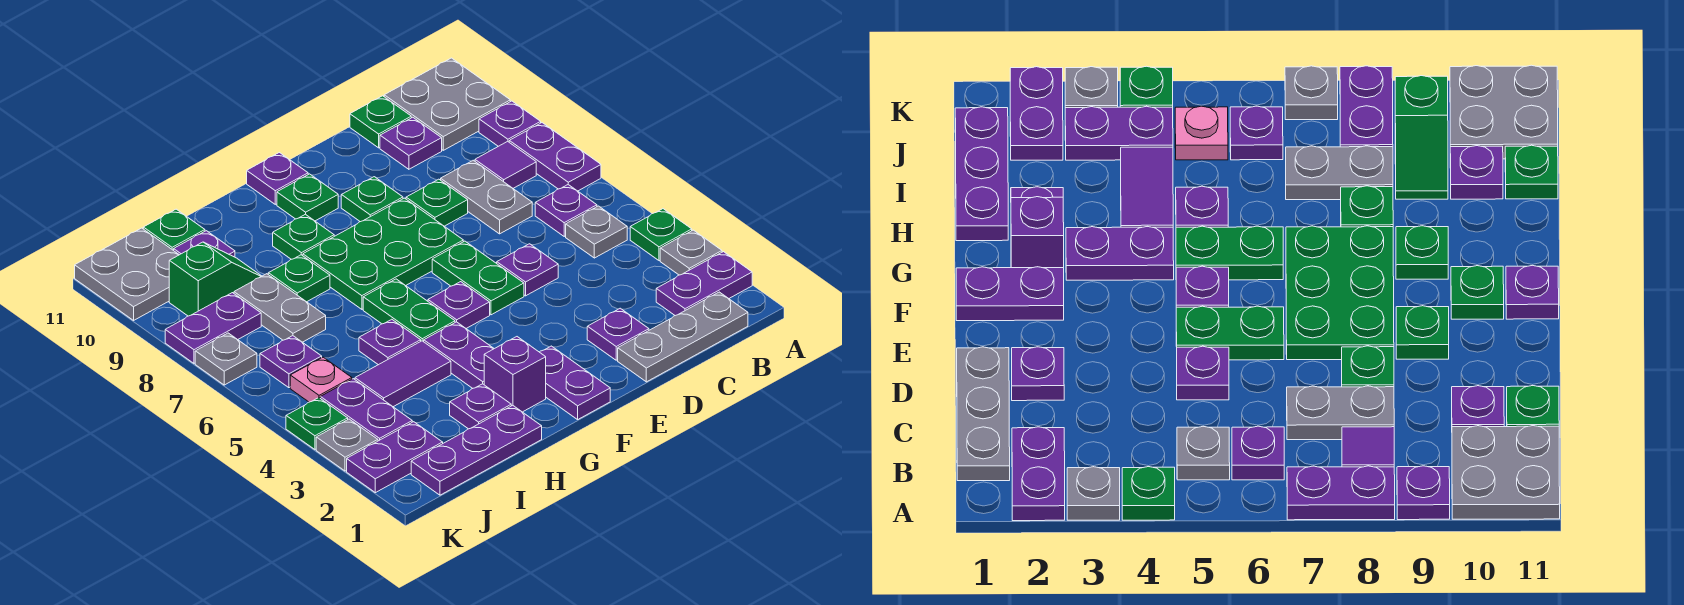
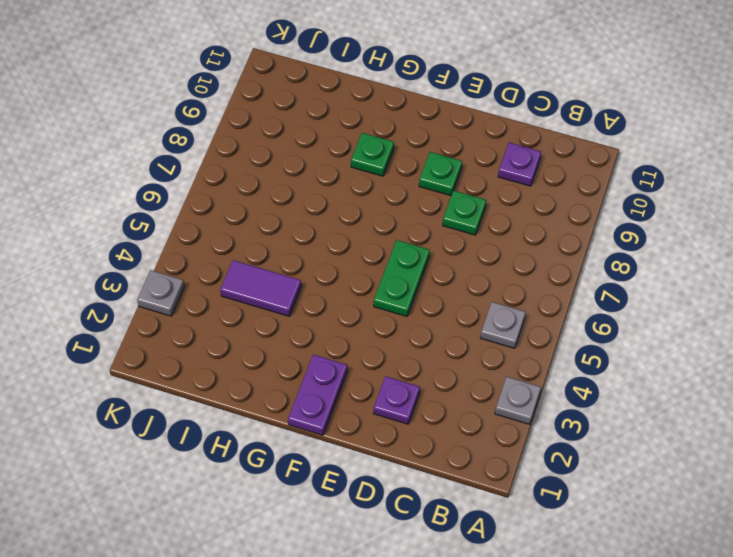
none -> purple 1x2 plate [656,252,752,316]
none -> green 1x1 plate [630,209,692,261]
none -> purple 1x2 plate [509,123,601,191]
none -> purple 1x1 plate [479,101,541,146]

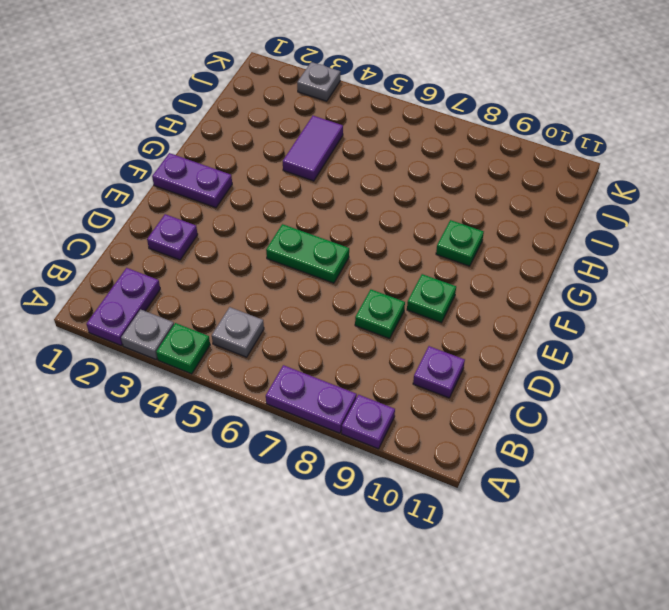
none -> grey 2x2 plate [384,58,510,150]
none -> grey 1x3 plate [618,292,748,382]
none -> purple 1x1 plate [535,185,597,236]
none -> purple 1x1 tile [475,141,536,188]

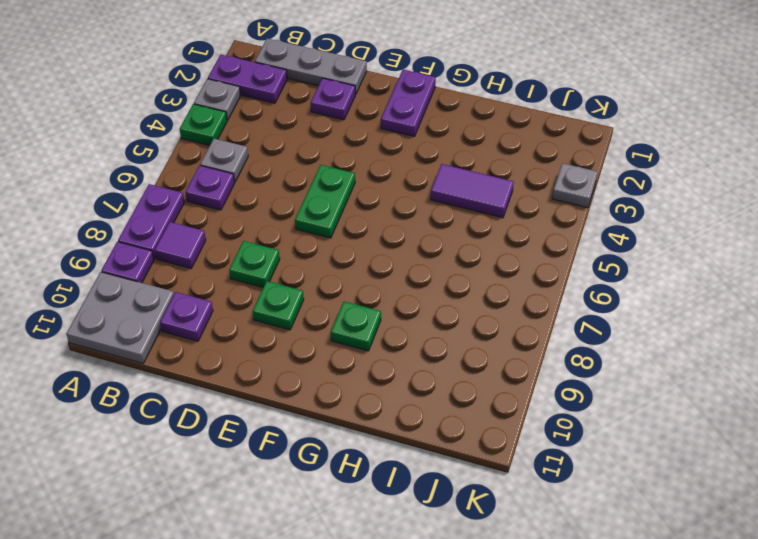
none -> grey 1x2 plate [441,160,532,234]
none -> green 1x1 plate [350,96,411,148]
none -> purple 1x1 plate [497,244,558,296]
none -> green 2x3 plate [303,198,463,309]

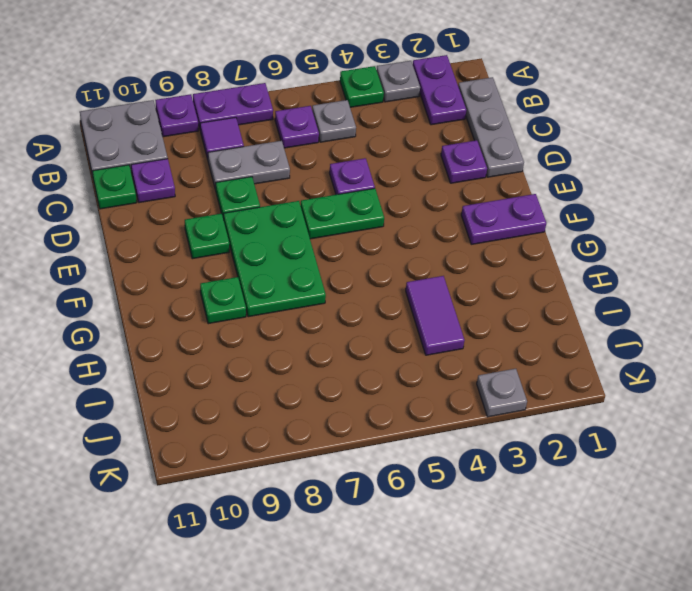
none -> purple 1x1 plate [428,282,490,328]
none -> green 1x1 plate [277,174,338,221]
none -> purple 1x1 plate [247,153,308,204]
none -> purple 1x1 brick [484,337,546,412]

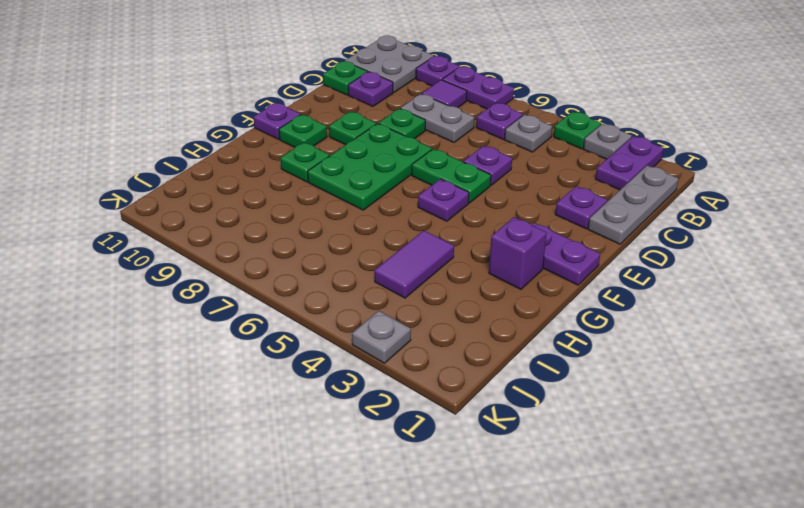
none -> purple 1x2 plate [424,322,494,388]
none -> green 1x2 plate [363,279,455,342]
none -> purple 1x3 plate [411,405,542,495]
none -> purple 1x1 plate [450,384,511,429]

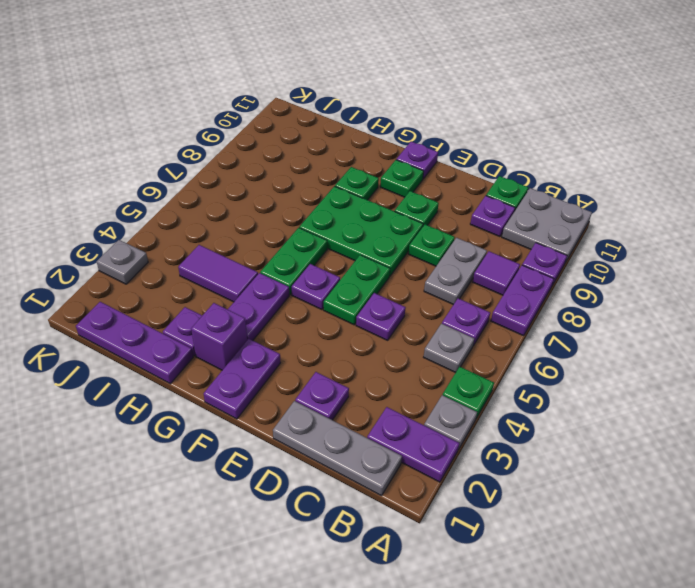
none -> purple 1x1 plate [359,319,421,365]
none -> green 1x1 plate [268,255,330,302]
none -> grey 1x2 plate [234,274,326,342]
none -> green 1x2 slope [169,242,262,316]

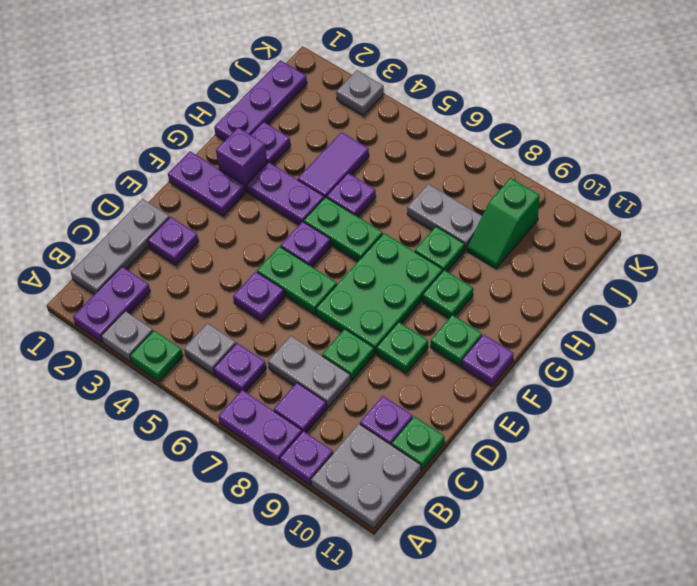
none -> purple 1x1 plate [174,231,235,257]
none -> green 1x1 plate [143,209,205,250]
none -> purple 1x2 plate [347,422,443,493]
none -> purple 1x2 plate [321,379,412,441]

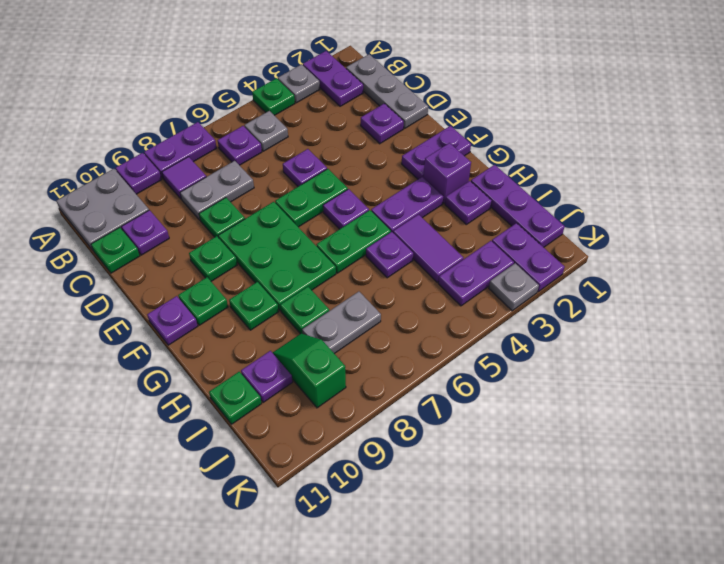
none -> pink 1x1 plate [290,357,352,402]
none -> purple 1x1 plate [260,336,322,388]
none -> purple 1x2 plate [165,293,261,363]
none -> grey 2x2 plate [75,228,179,320]

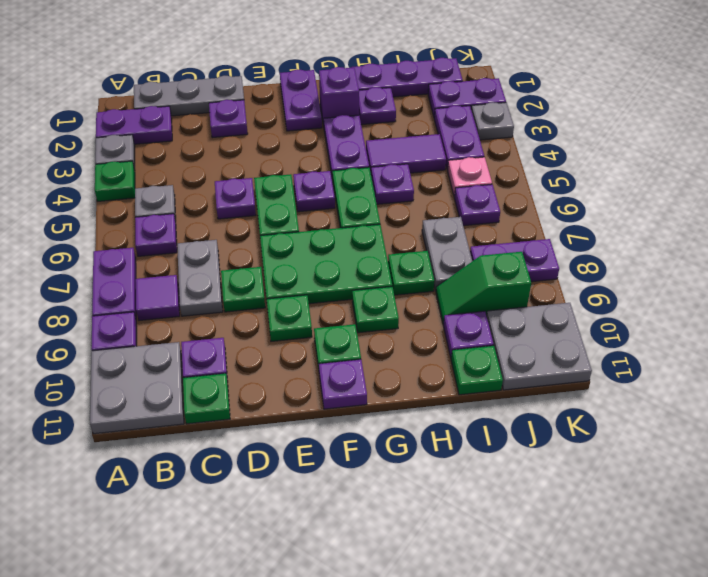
none -> green 1x1 plate [286,398,348,449]
none -> grey 1x1 plate [195,333,257,385]

